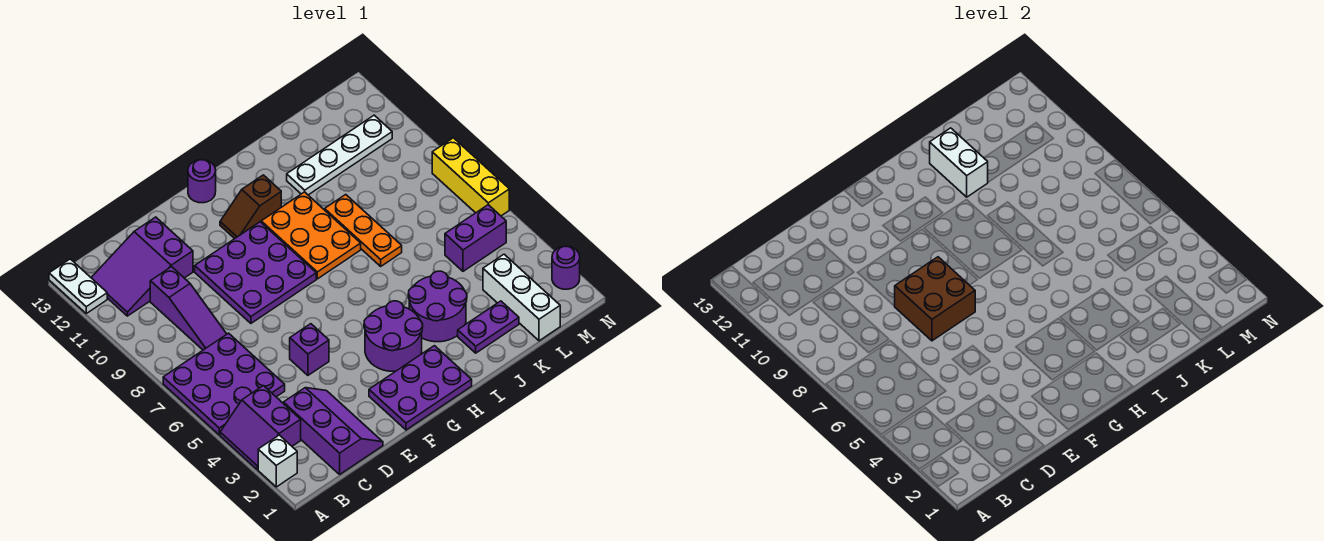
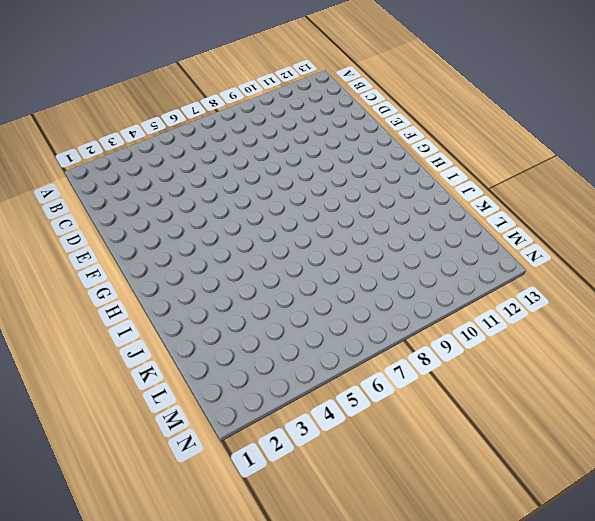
none -> white 1x1 brick [258,435,297,487]
none -> purple 2x2 slope [220,386,301,470]
none -> purple 3x3 plate [163,333,285,435]

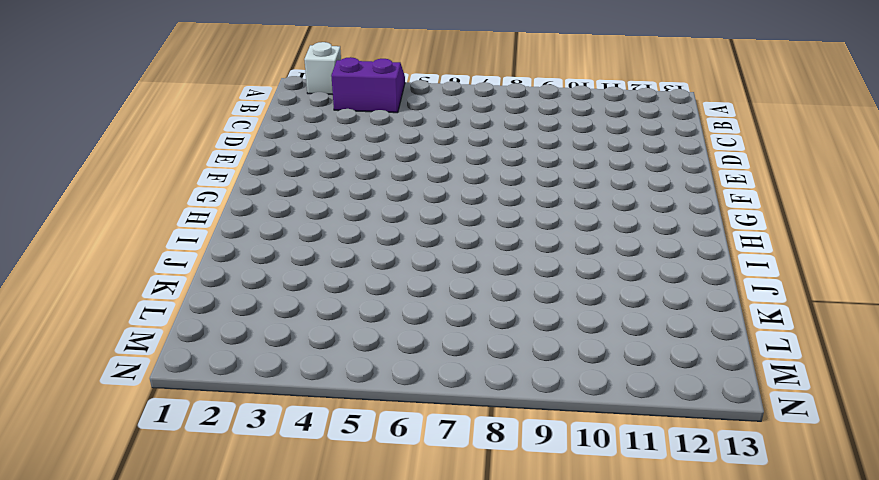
none -> purple 3x3 plate [163,333,285,435]
none -> white 1x2 plate [49,259,107,313]
none -> purple 2x3 slope [91,217,193,316]

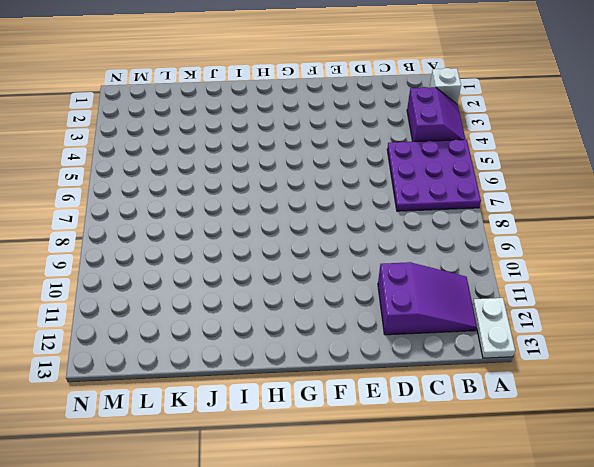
none -> purple 2x3 slope [284,388,383,474]
none -> purple 1x3 slope [150,267,227,350]
none -> purple 1x1 brick [290,324,329,375]

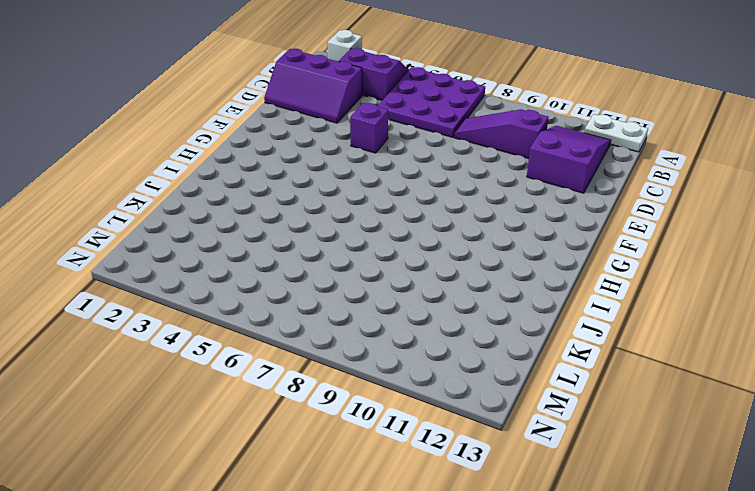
none -> purple 3x3 plate [195,222,316,323]
none -> purple 2x3 plate [369,346,472,430]
none -> purple 2x2 round brick [364,301,423,371]

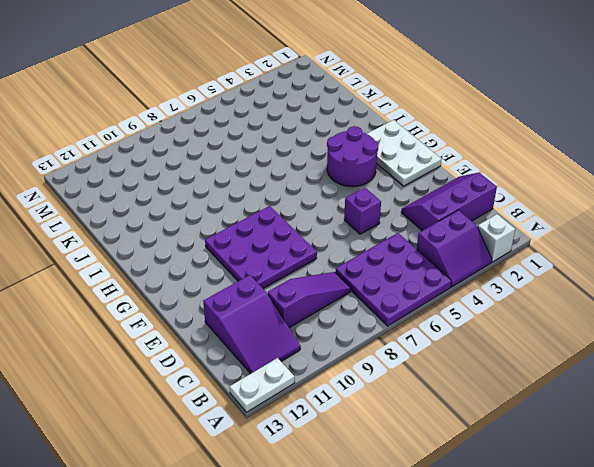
white 2x3 plate [367,120,442,186] -> purple 2x3 plate [369,346,472,430]
none -> brown 1x2 slope [220,175,281,239]
none -> purple 1x1 round brick [188,160,216,203]
none -> orange 2x3 plate [261,192,361,279]

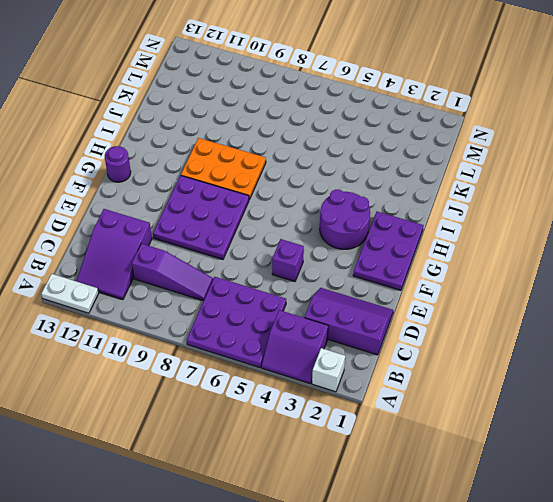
none -> brown 1x2 slope [220,175,281,239]
none -> purple 2x2 round brick [408,271,467,342]
none -> purple 1x2 plate [458,301,519,353]

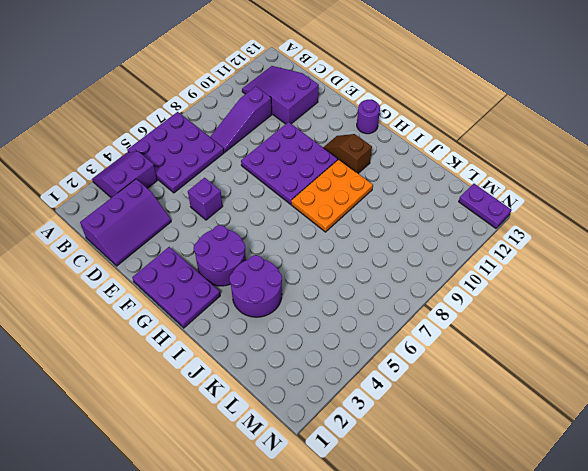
purple 1x2 plate [459,184,511,228] -> purple 1x2 plate moved to [458,301,519,353]
none -> white 1x1 brick [258,435,297,487]
none -> white 1x2 plate [49,259,107,313]
none -> orange 1x3 plate [325,195,402,266]

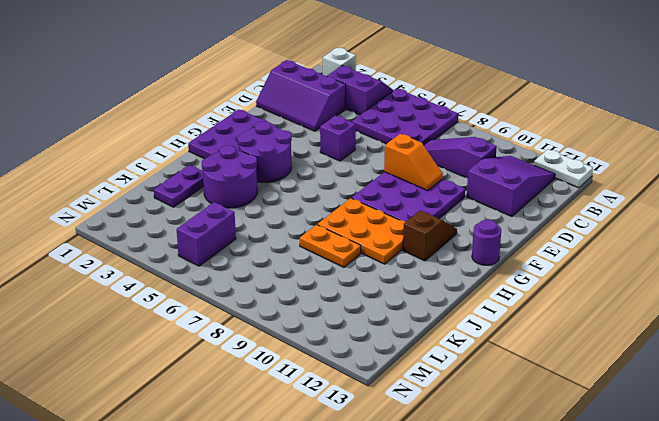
orange 1x2 slope [384,134,443,190] -> brown 2x2 brick [895,257,975,341]
orange 1x2 plate [300,225,361,267] -> orange 1x3 plate [325,195,402,266]
none -> white 1x4 plate [287,115,392,195]
none -> white 1x3 brick [483,254,560,341]
none -> purple 1x1 round brick [552,246,580,289]

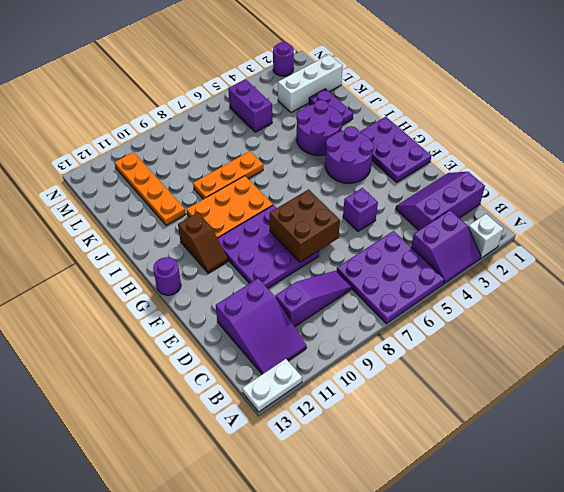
orange 1x4 plate [114,152,186,226] -> white 1x4 plate [287,115,392,195]
none -> yellow 1x3 brick [432,138,509,216]
none -> white 1x2 brick [930,128,988,197]

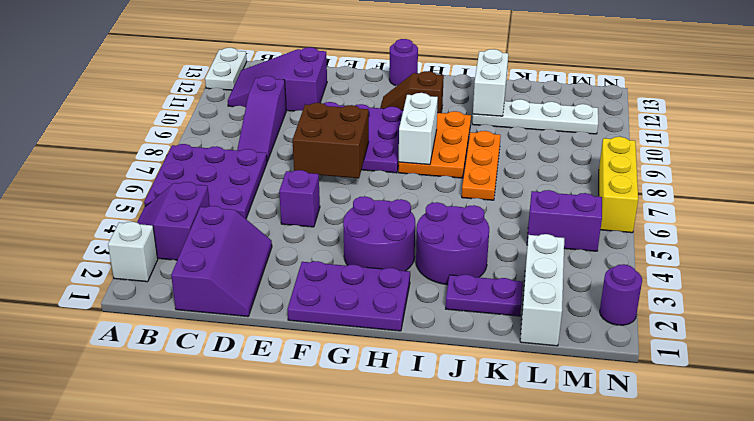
white 1x2 brick [399,93,438,165] -> none

